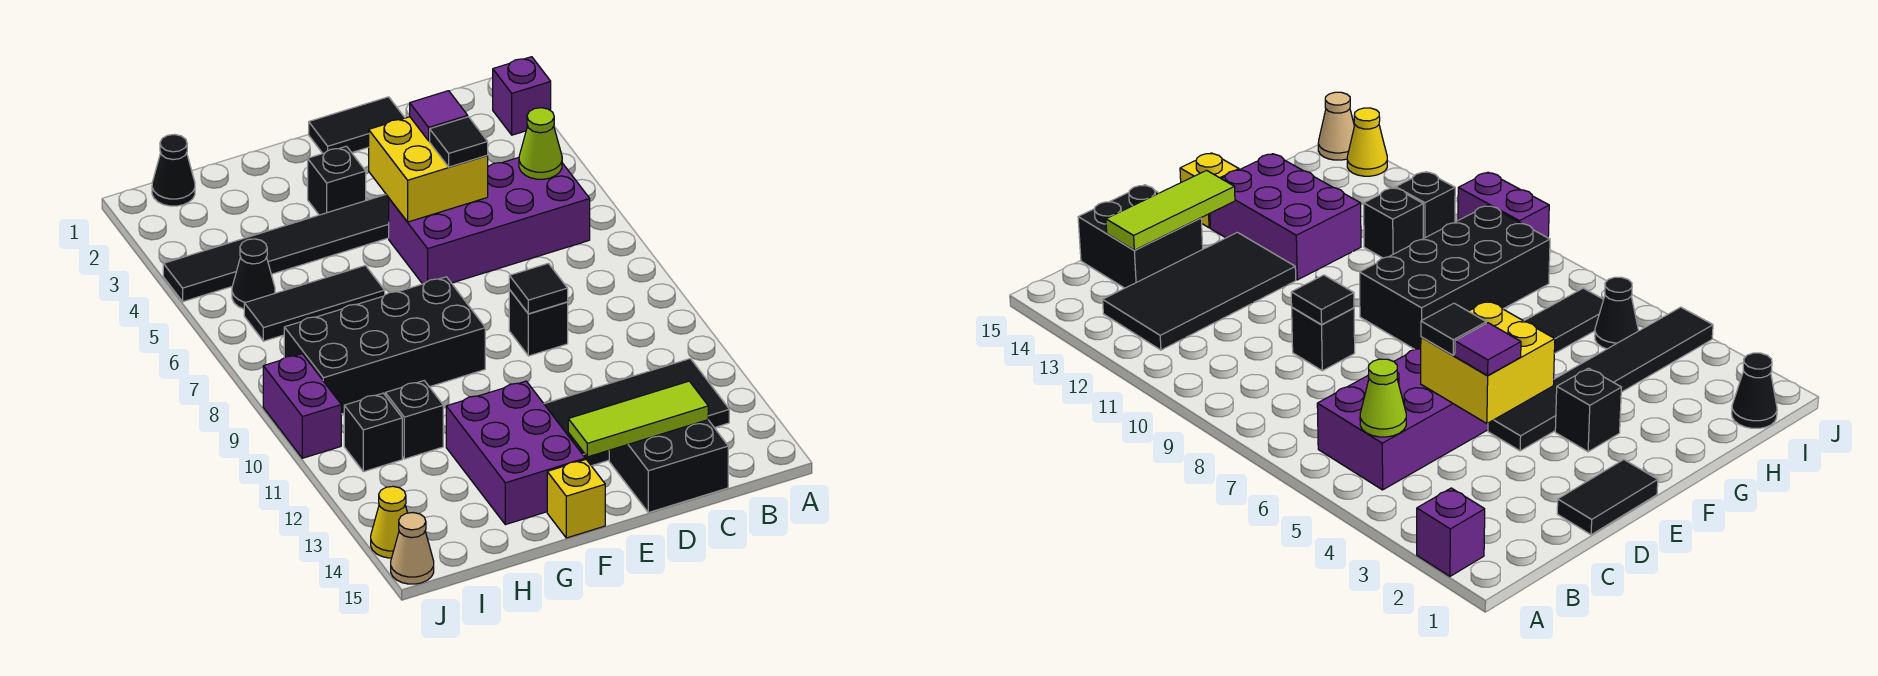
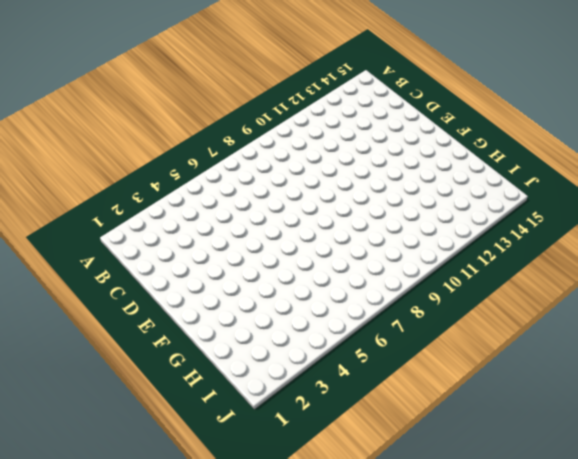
none -> purple 1x1 brick [493,57,551,135]
none -> purple 2x4 brick [389,158,590,284]
none -> black 2x4 tile [544,359,729,466]

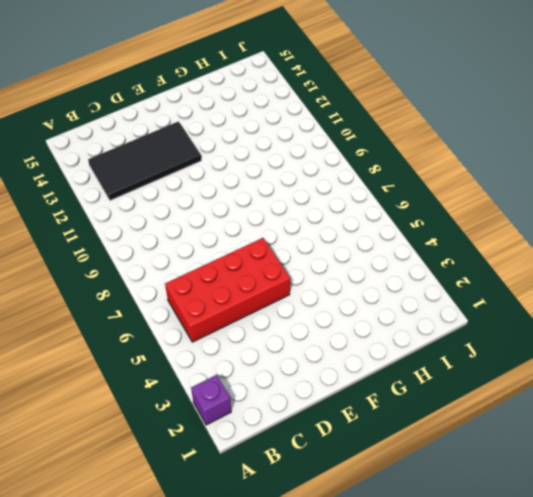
red 2x4 brick [165,238,290,342] -> purple 2x4 brick [389,158,590,284]
none -> black 2x2 brick [609,420,728,513]
none -> black 1x2 tile [309,97,405,153]
none -> black 1x1 brick [509,290,568,356]

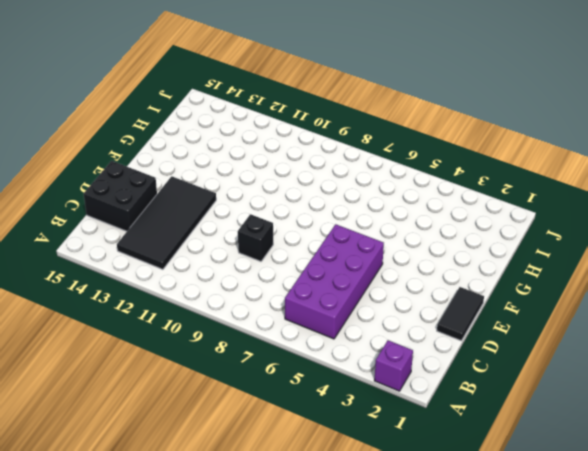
none -> black 1x6 tile [163,195,389,302]
none -> black 1x1 brick [308,146,366,215]
none -> black 2x4 brick [284,277,485,414]

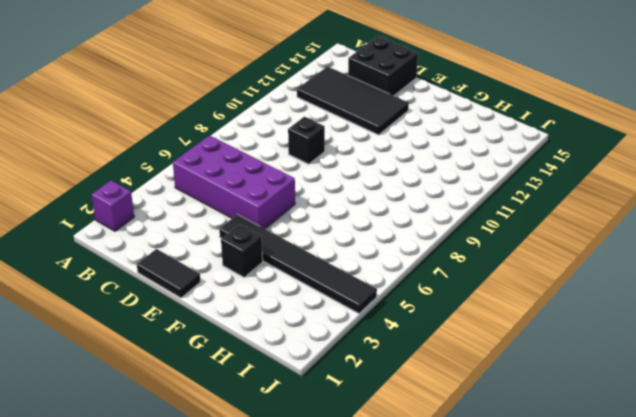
none -> black 2x4 brick [284,277,485,414]
none -> purple 2x3 brick [446,381,585,525]
none -> yellow 1x1 brick [547,460,605,538]

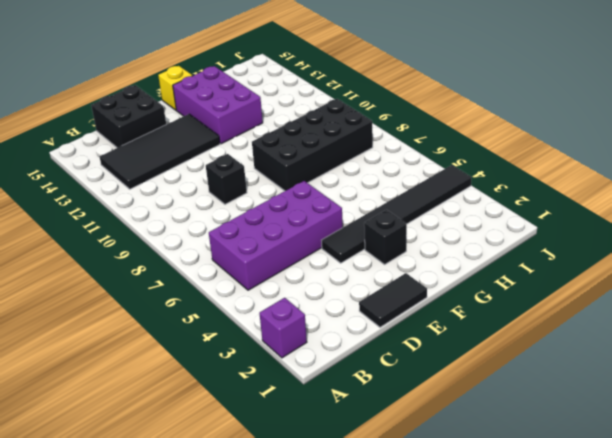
none -> black 1x3 tile [244,265,385,341]
none -> black 1x1 brick [385,381,443,459]
none -> black 1x1 cone [152,135,195,206]

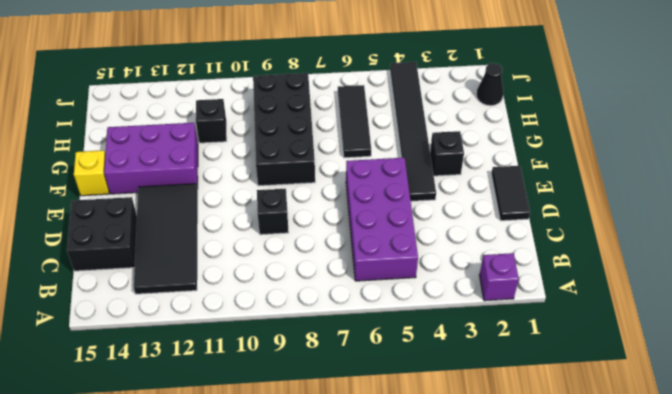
none -> black 1x1 cone [232,239,275,309]
none -> black 1x1 brick [344,393,402,472]
none -> purple 1x2 brick [263,354,341,458]

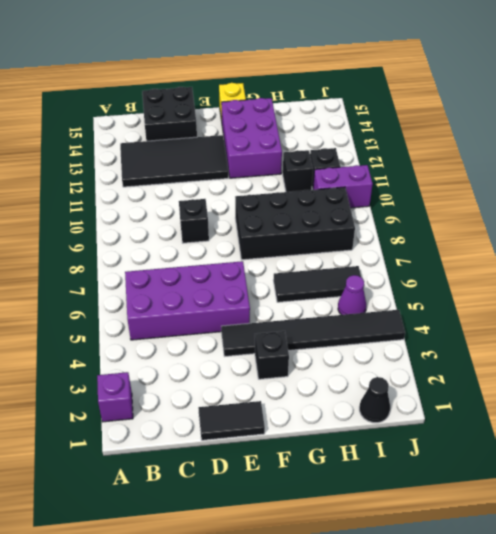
purple 1x1 cone [338,275,366,315] -> black 1x1 cone [232,239,275,309]
purple 1x2 brick [313,165,373,208] -> purple 1x2 brick turned to [263,354,341,458]
none -> yellow 1x1 cone [371,486,407,558]
none -> tan 1x1 cone [391,513,434,584]
none -> lime 1x1 cone [519,108,562,179]

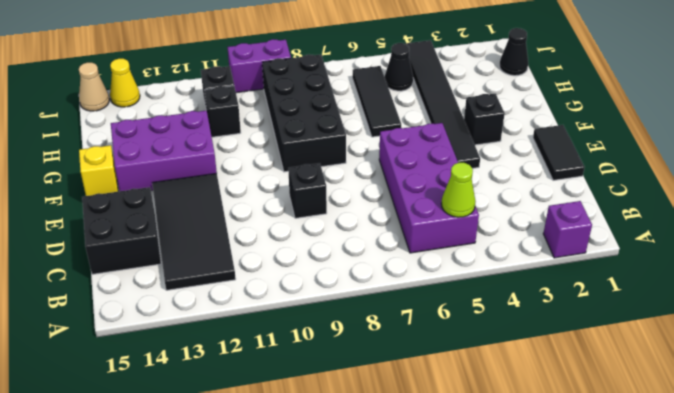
none -> lime 1x3 tile [568,381,708,457]
none -> yellow 2x2 brick [369,117,488,222]
none -> black 1x1 tile [509,263,568,314]

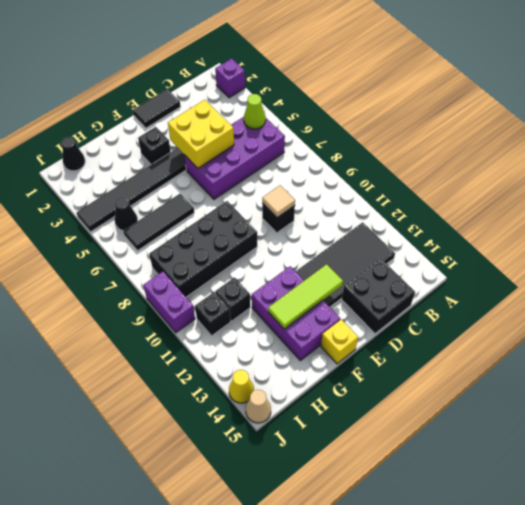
tan 1x1 tile [262,185,295,218] -> black 1x1 tile [509,263,568,314]
lime 1x3 tile [268,264,343,329] -> lime 1x3 tile moved to [568,381,708,457]
none -> purple 1x1 tile [410,91,468,141]
none -> black 1x1 tile [430,117,488,167]

